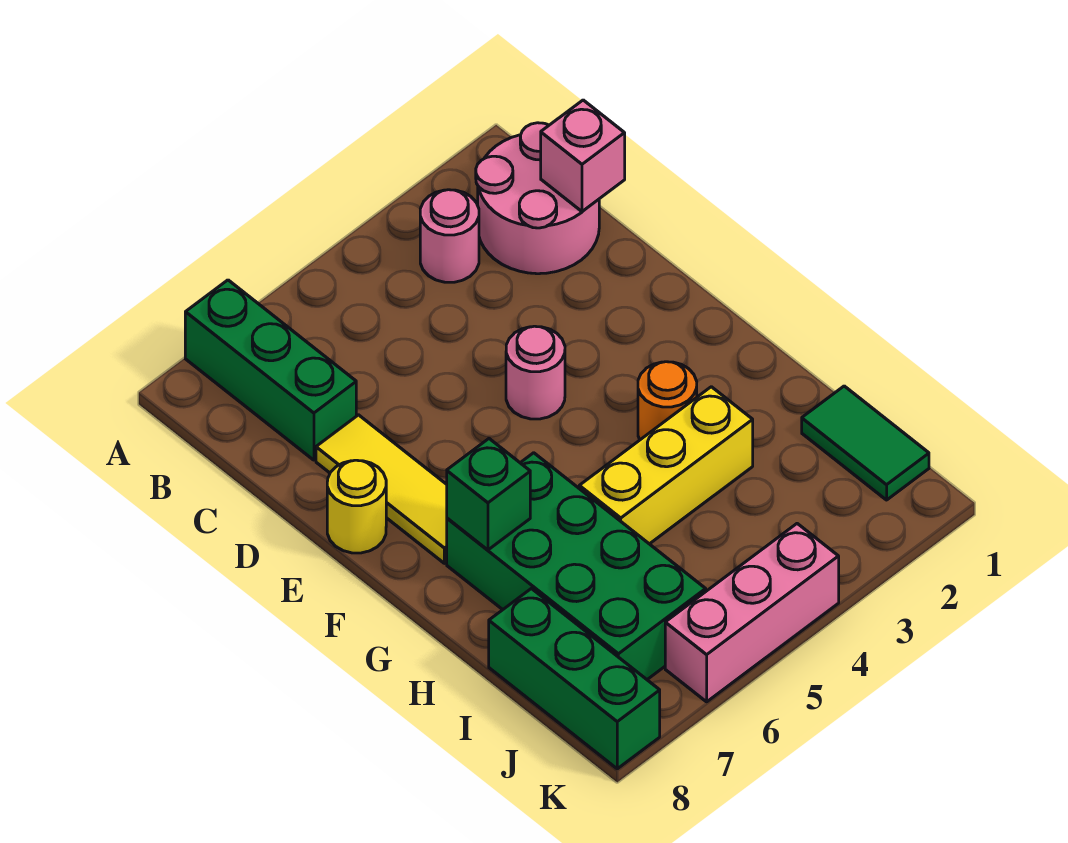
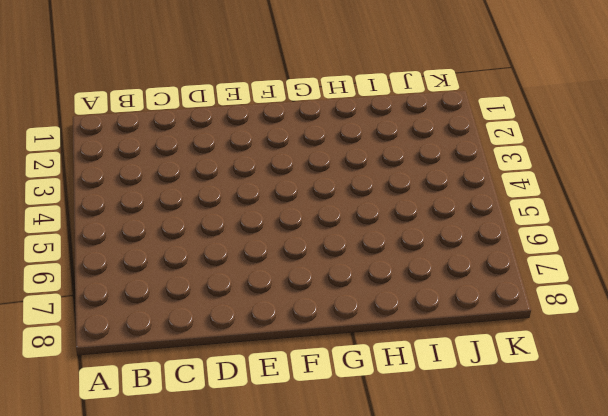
none -> green 1x3 brick [185,280,356,460]
none -> pink 2x2 round brick [476,123,599,274]
none -> pink 1x1 round brick [420,190,479,282]

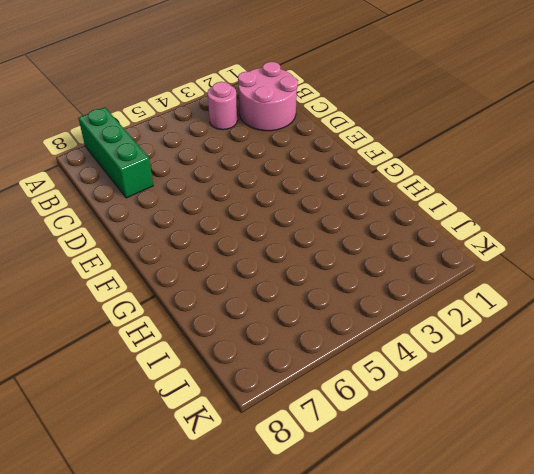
none -> yellow 1x3 tile [316,415,447,563]
none -> pink 1x1 round brick [506,326,565,419]
none -> yellow 1x1 round brick [327,460,386,553]

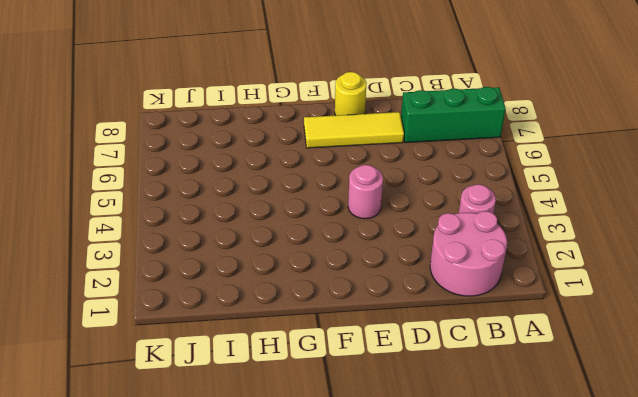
none -> orange 1x1 round brick [638,362,697,440]
none -> green 2x4 brick [447,453,706,679]
none -> yellow 1x3 brick [579,387,753,544]

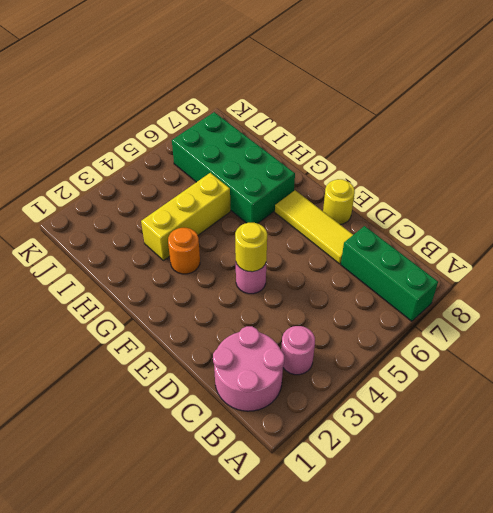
yellow 1x1 round brick [235,223,267,272] -> none
none -> green 1x2 tile [802,386,929,500]
none -> green 1x3 brick [489,589,660,769]
none -> pink 1x3 brick [665,524,839,702]

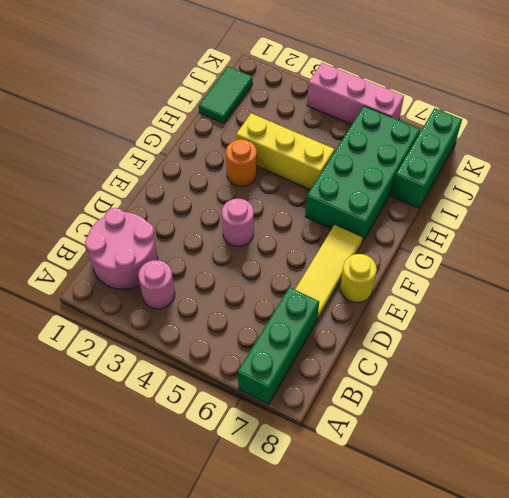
none -> pink 1x1 brick [541,100,625,212]
none -> green 1x1 brick [447,439,530,550]

